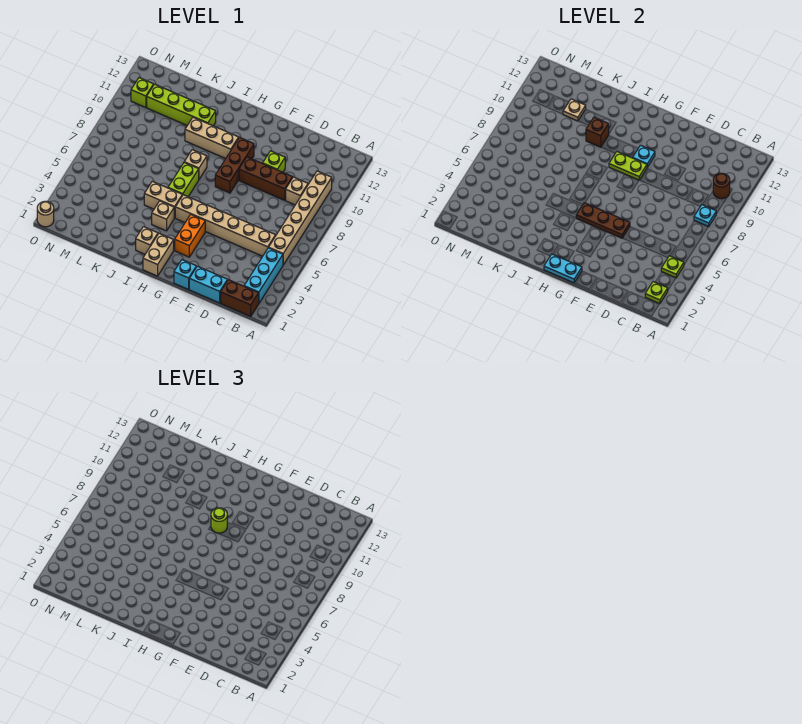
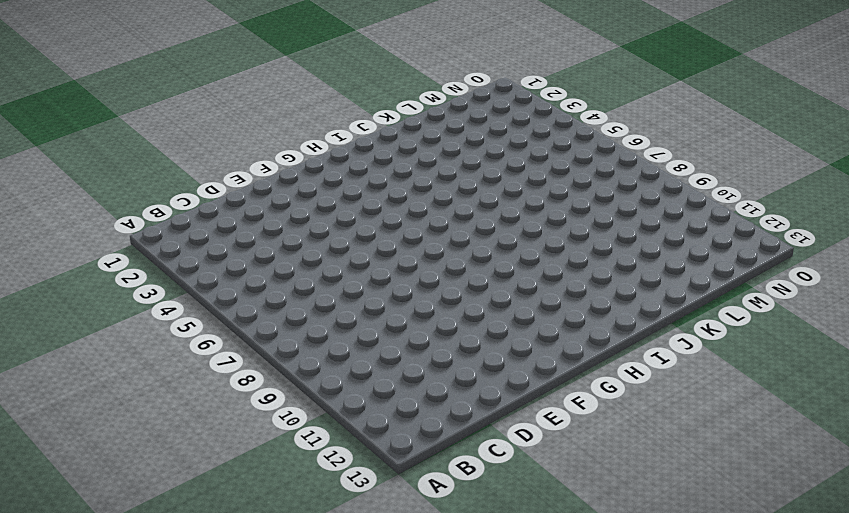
none -> brown 1x2 brick [221,280,259,316]
none -> cyan 1x3 brick [244,248,283,303]
none -> tan 1x6 brick [269,171,332,265]
none -> tan 1x6 brick [175,195,276,256]

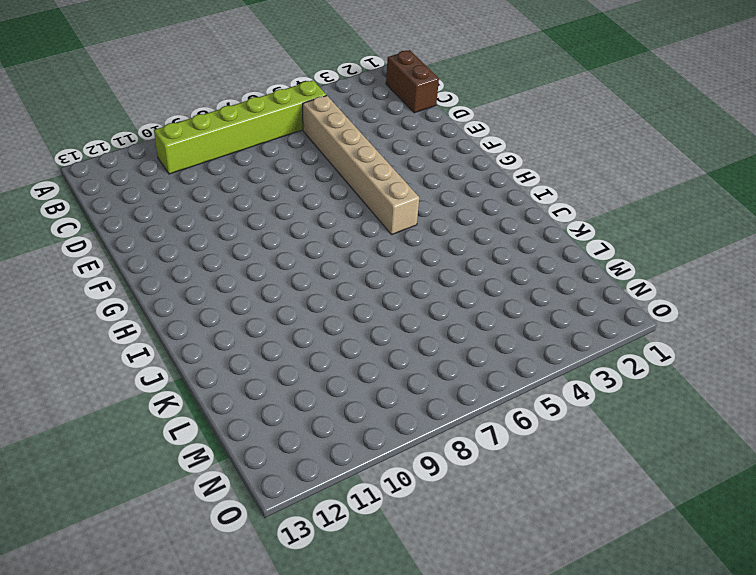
lime 1x6 brick [154,80,326,174] -> tan 1x6 brick [269,171,332,265]
none -> cyan 1x3 brick [244,248,283,303]
none -> tan 1x1 brick [286,177,308,205]
none -> cyan 1x2 brick [189,266,228,303]
none -> brown 1x3 brick [239,157,293,200]

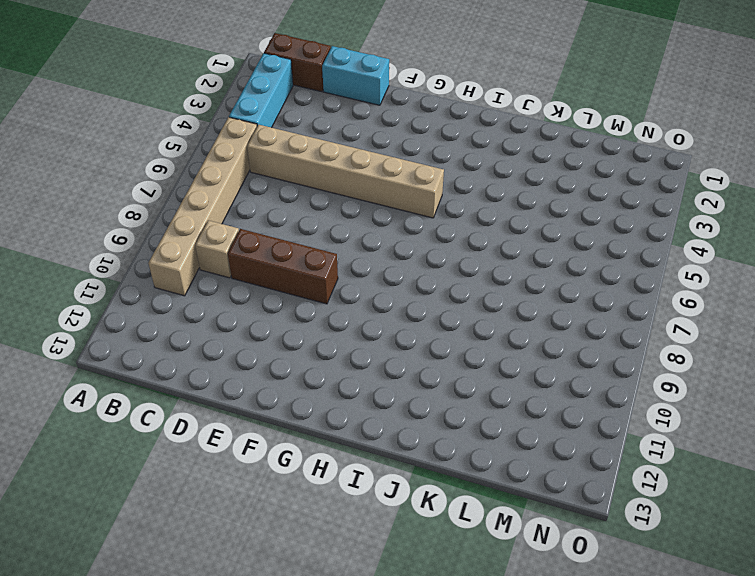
none -> lime 1x1 brick [263,151,285,172]
none -> cyan 1x1 brick [174,260,196,289]
none -> orange 1x2 brick [175,215,205,257]
none -> brown 1x3 brick [215,137,254,193]

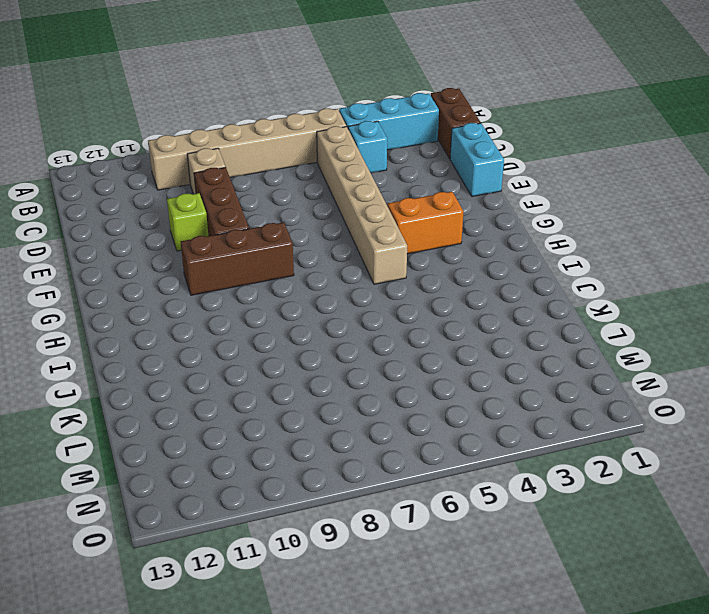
cyan 1x1 brick [348,121,387,173] -> cyan 1x1 brick moved to [174,260,196,289]
none -> tan 1x2 brick [143,233,174,276]
none -> tan 1x3 brick [185,117,239,159]
none -> tan 1x1 brick [136,227,158,254]
none -> tan 1x1 brick [152,201,174,231]

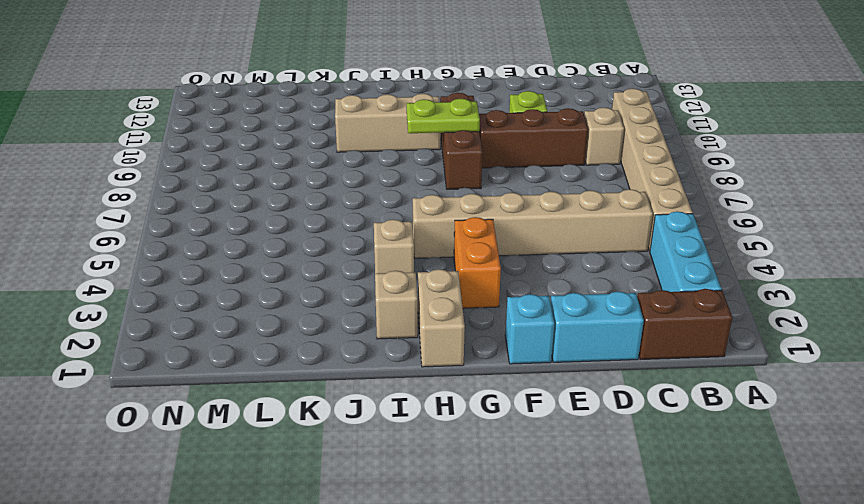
none -> tan 1x2 brick [144,181,182,218]
none -> lime 1x2 brick [168,163,199,197]
none -> tan 1x1 brick [184,150,207,179]
none -> lime 1x4 brick [147,84,216,126]

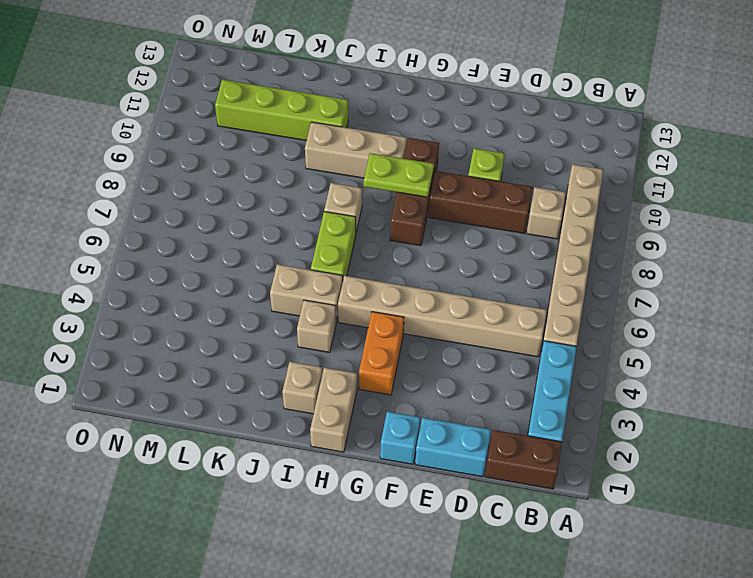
none -> lime 1x1 brick [131,78,154,108]
none -> tan 1x1 round brick [37,201,54,227]
none -> lime 1x1 plate [645,282,668,304]
none -> lime 1x1 plate [661,256,684,278]

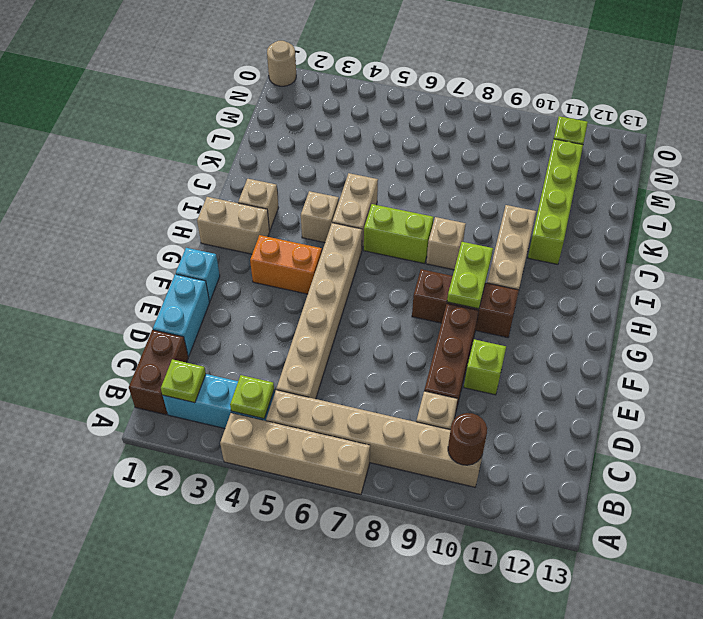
tan 1x4 brick [220,413,370,495] -> none
none -> cyan 1x1 plate [694,205,716,227]
none -> brown 1x3 plate [576,203,630,238]
none -> cyan 1x2 plate [544,254,582,283]
none -> cyan 1x1 plate [633,145,655,167]

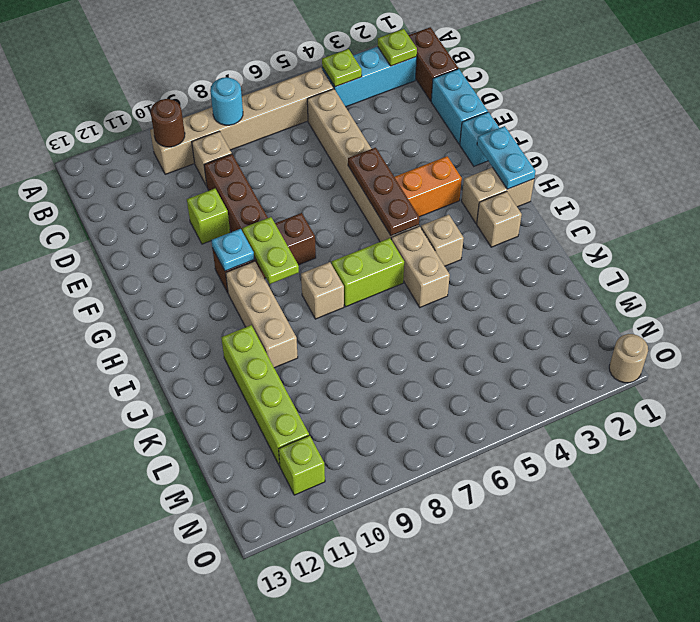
cyan 1x1 round brick [210,77,243,125] -> cyan 1x1 plate [694,205,716,227]
none -> brown 1x1 brick [586,117,609,147]
none -> tan 1x1 plate [563,99,586,121]
none -> lime 1x1 round brick [211,508,227,533]

